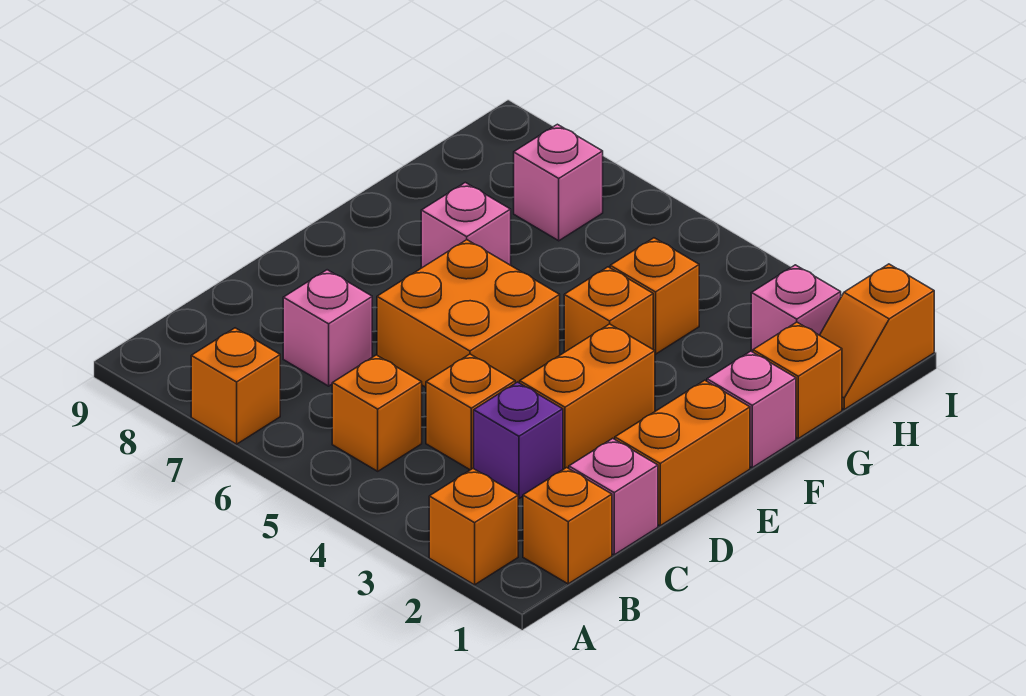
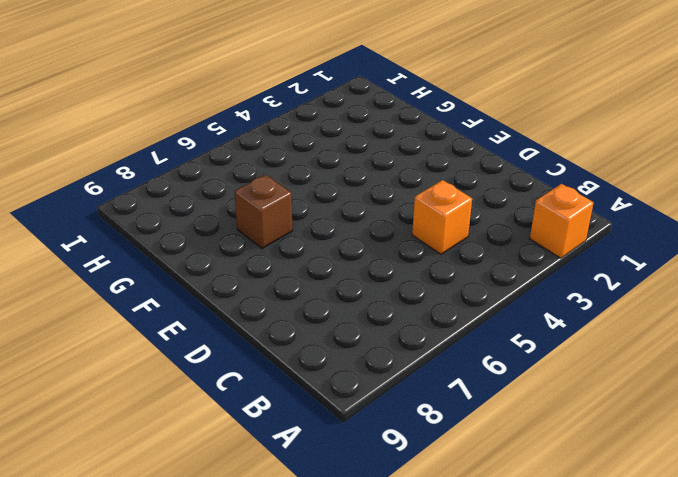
brown 1x1 brick [235,175,292,248] -> pink 1x1 brick [421,183,511,268]
none -> orange 1x1 brick [191,328,280,444]
none -> orange 1x1 brick [523,468,612,584]
none -> orange 1x1 brick [332,355,422,471]

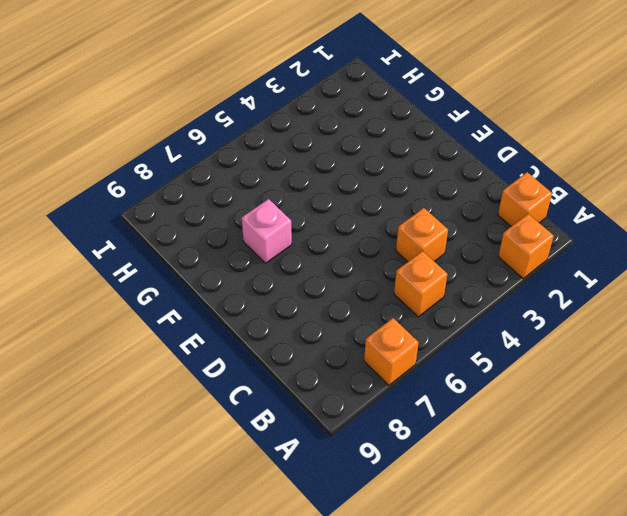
none -> pink 1x1 brick [569,438,658,555]
none -> purple 1x1 brick [474,382,563,498]
none -> pink 1x1 brick [283,270,372,386]

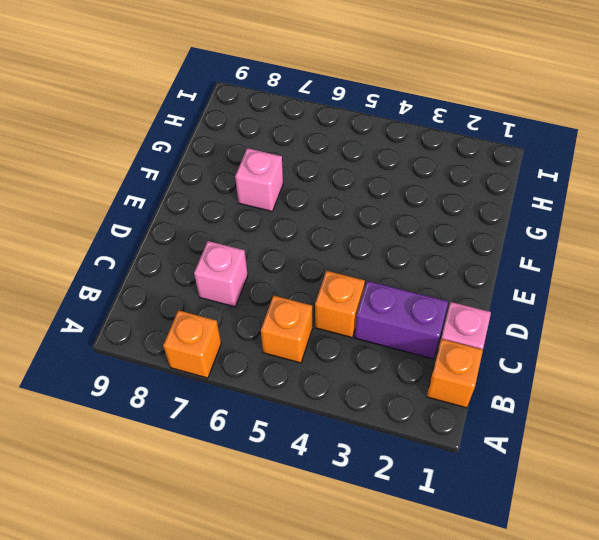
purple 1x2 brick [355,281,448,359] -> purple 1x1 brick [474,382,563,498]
none -> orange 1x1 brick [429,468,518,585]
none -> orange 1x2 brick [615,380,750,526]
none -> orange 1x2 brick [520,324,655,469]

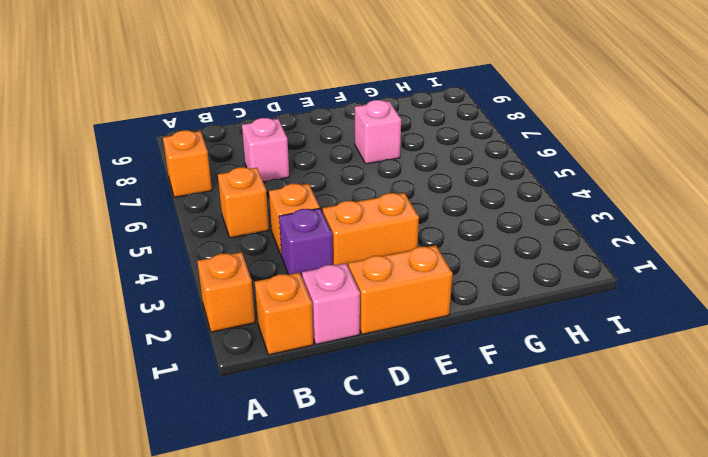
none -> orange 2x2 brick [377,240,560,387]
none -> pink 1x1 brick [707,351,796,467]
none -> orange 1x1 brick [564,267,653,352]

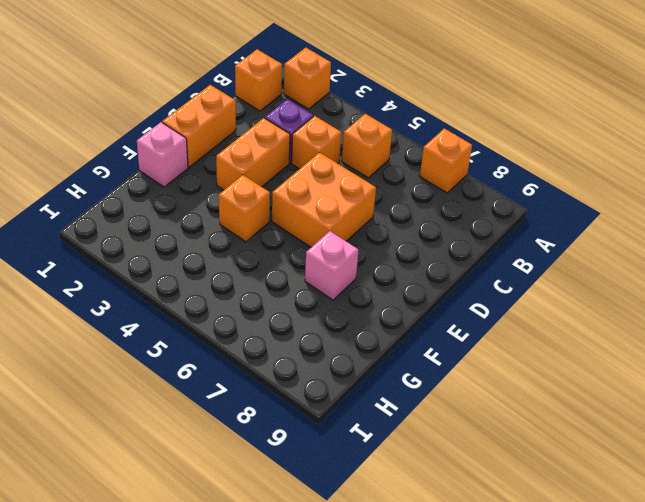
none -> pink 1x1 brick [569,438,658,555]
none -> pink 1x1 brick [283,270,372,386]
none -> orange 1x1 brick [753,322,842,438]

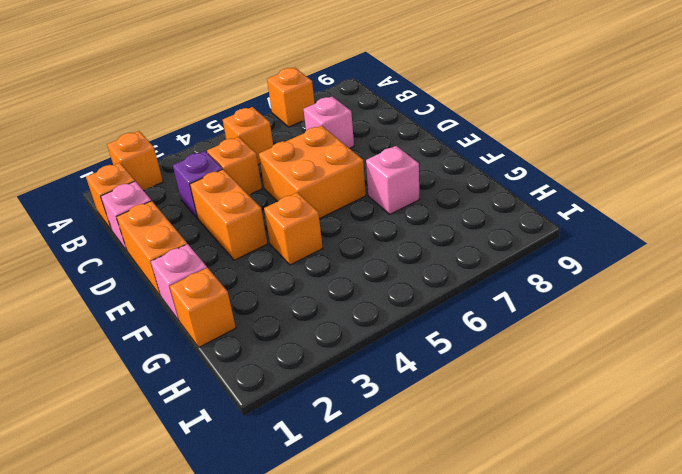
none -> orange 1x1 brick [610,238,699,354]
none -> orange 1x2 slope [820,264,934,409]
none -> pink 1x1 brick [751,265,841,352]

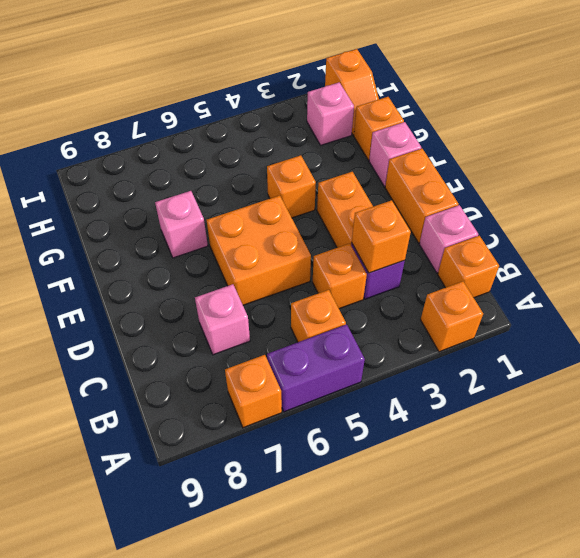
purple 1x2 brick [267,324,365,412] -> none
orange 1x1 brick [352,200,411,273] -> orange 1x1 brick moved to [610,238,699,354]
none -> pink 1x1 brick [514,124,603,241]

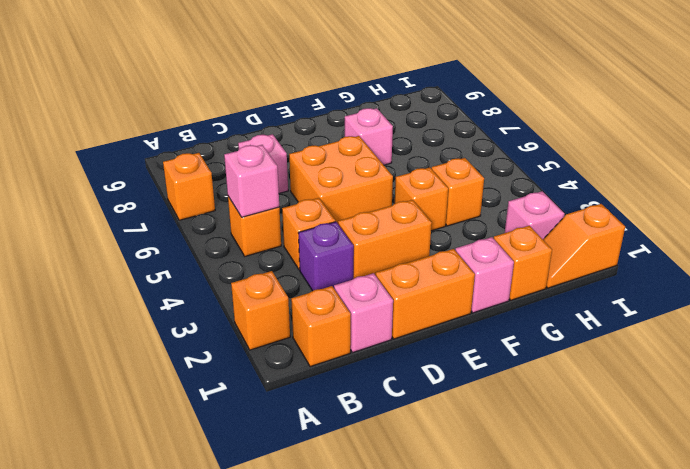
pink 1x1 brick [224,145,279,217] -> pink 1x1 brick moved to [514,124,603,241]

